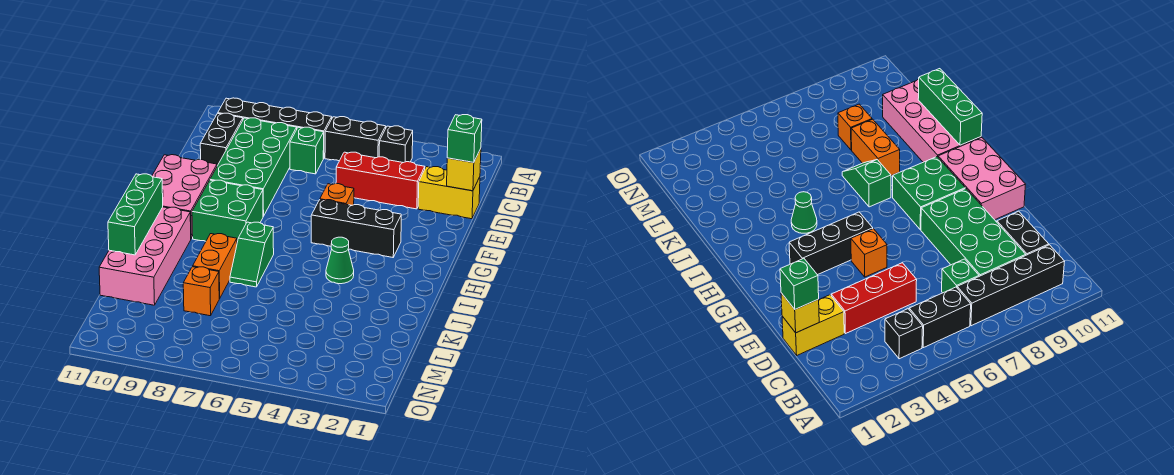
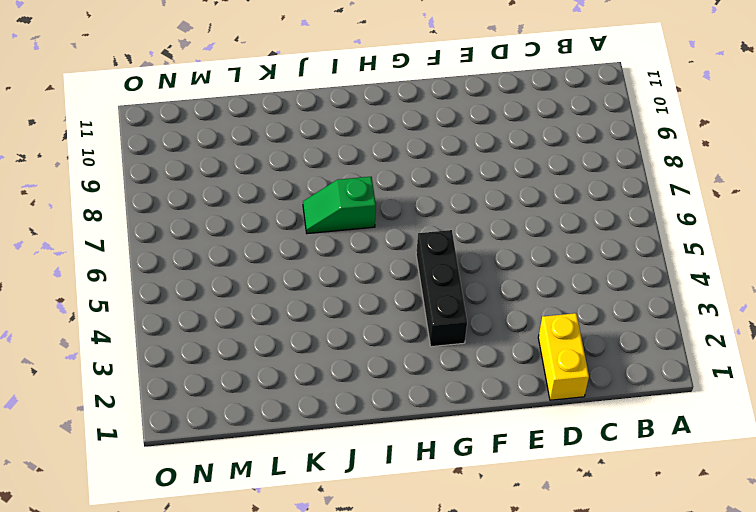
none -> black 1x1 brick [379,126,413,163]
none -> black 1x2 brick [325,117,386,161]
none -> black 1x4 brick [218,98,332,158]

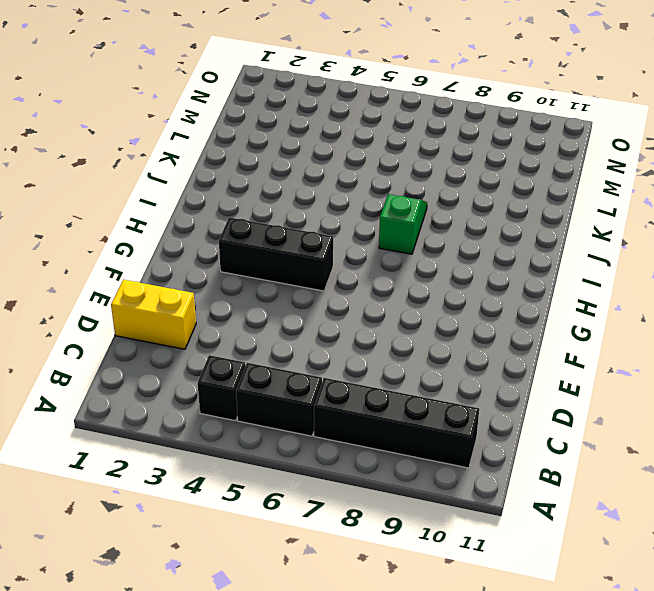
none -> green 1x1 brick [290,127,324,174]
none -> green 2x4 brick [210,118,297,216]
none -> black 1x2 brick [200,113,243,166]

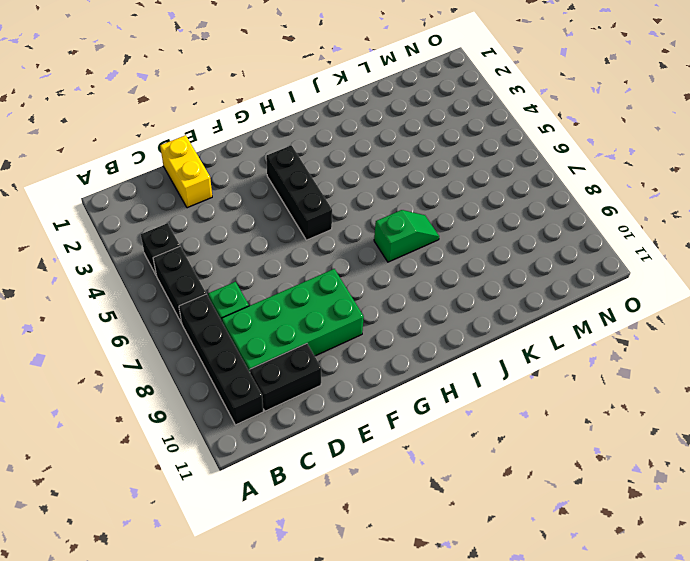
none -> red 1x3 brick [336,152,425,209]
none -> orange 1x1 brick [320,184,354,205]
none -> pink 2x3 brick [152,155,217,238]

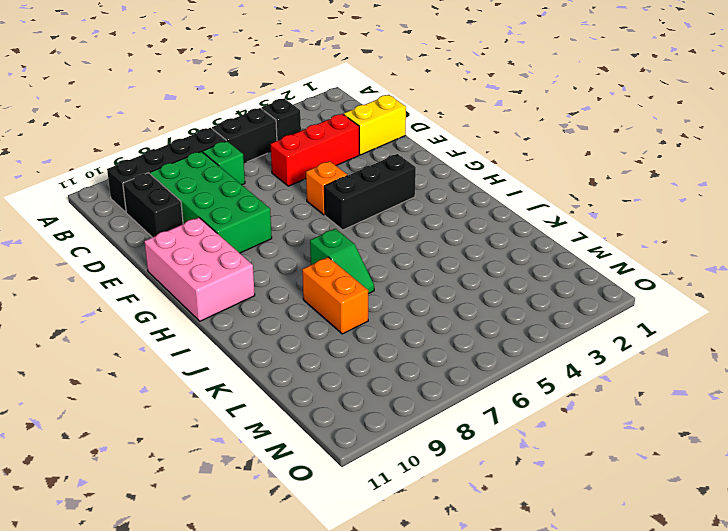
none -> green 2x2 brick [192,180,263,242]
none -> green 1x1 cone [326,237,354,284]
none -> pink 2x4 brick [99,207,191,305]

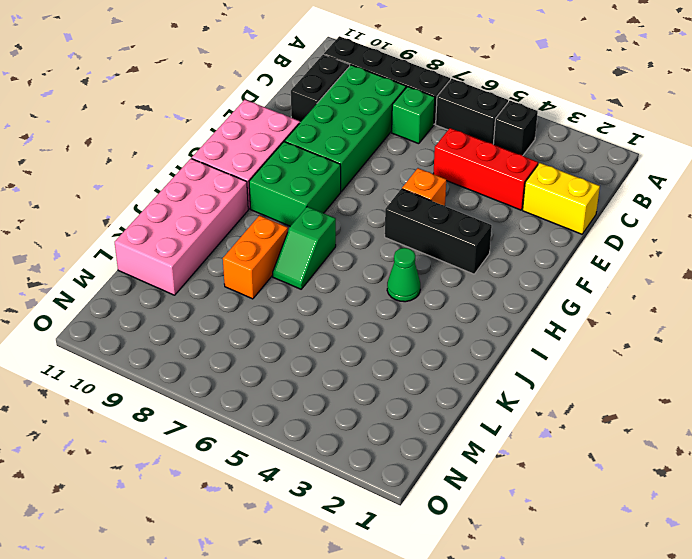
none -> orange 1x1 brick [183,267,220,316]
none -> yellow 1x1 brick [447,149,481,191]
none -> green 1x3 brick [108,174,163,255]

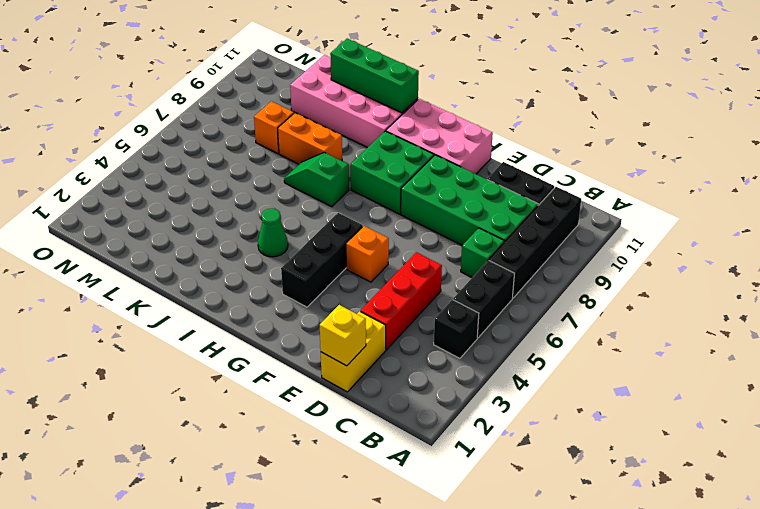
none -> green 1x1 brick [447,115,482,163]

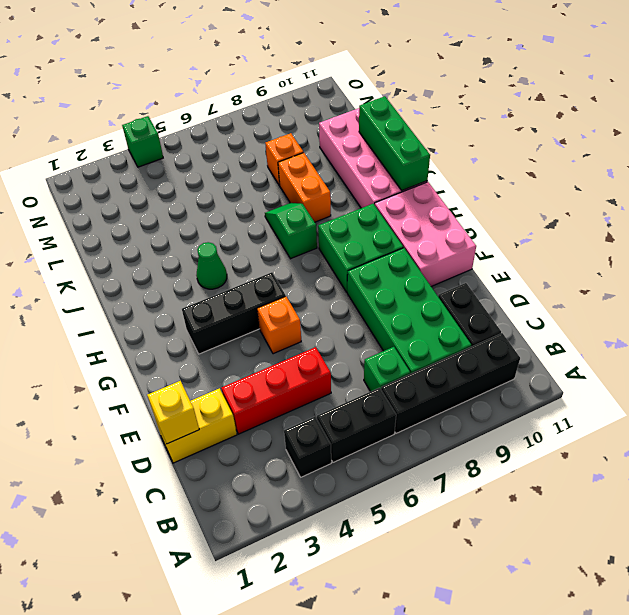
green 1x1 brick [122,116,163,167] -> green 1x1 brick moved to [447,115,482,163]

